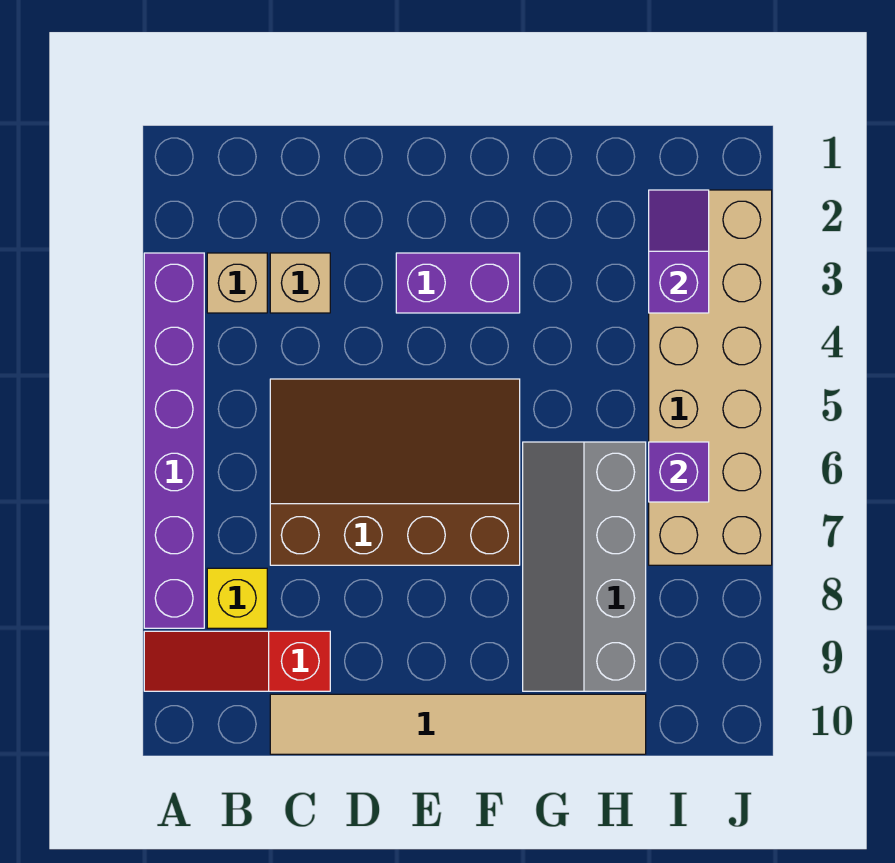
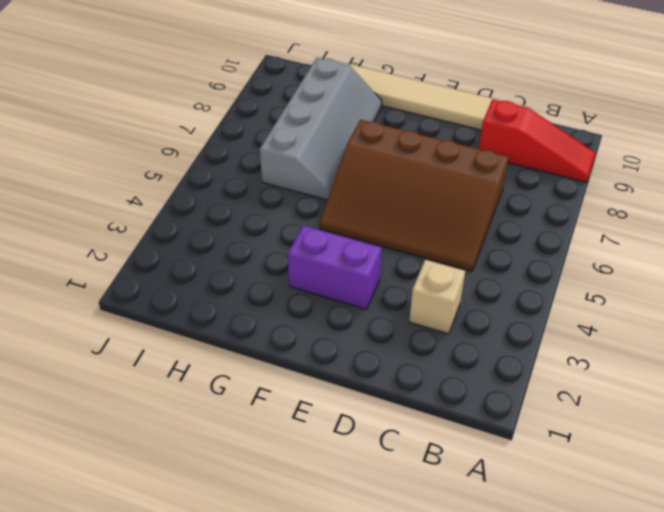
none -> purple 1x6 brick [144,253,204,628]
none -> tan 1x1 brick [207,253,267,313]
none -> yellow 1x1 brick [207,568,267,628]

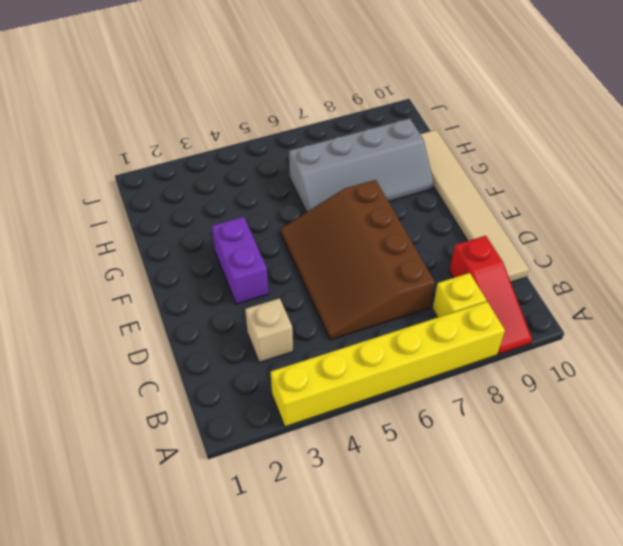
yellow 1x6 brick [271,302,505,427] -> purple 1x6 brick [144,253,204,628]
none -> tan 1x1 brick [207,253,267,313]
none -> tan 2x6 brick [649,190,772,565]
none -> purple 1x2 slope [649,190,709,313]

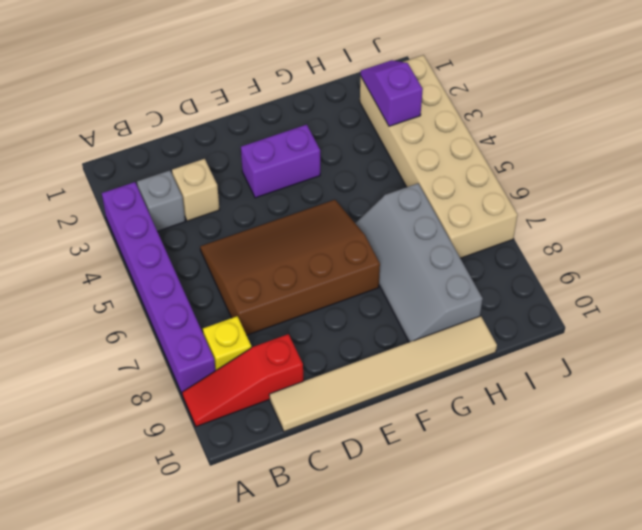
grey 1x1 brick [137,170,185,231] -> tan 1x1 brick [207,253,267,313]
none -> purple 1x1 brick [649,442,709,502]

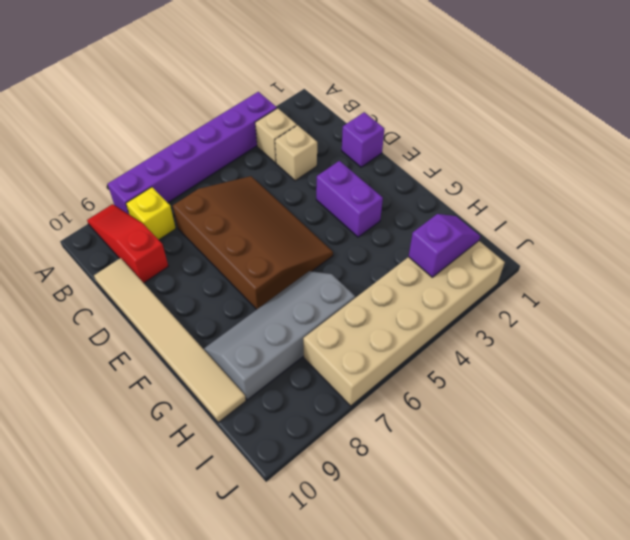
purple 1x1 brick [342,112,384,167] -> purple 1x1 brick moved to [649,442,709,502]

